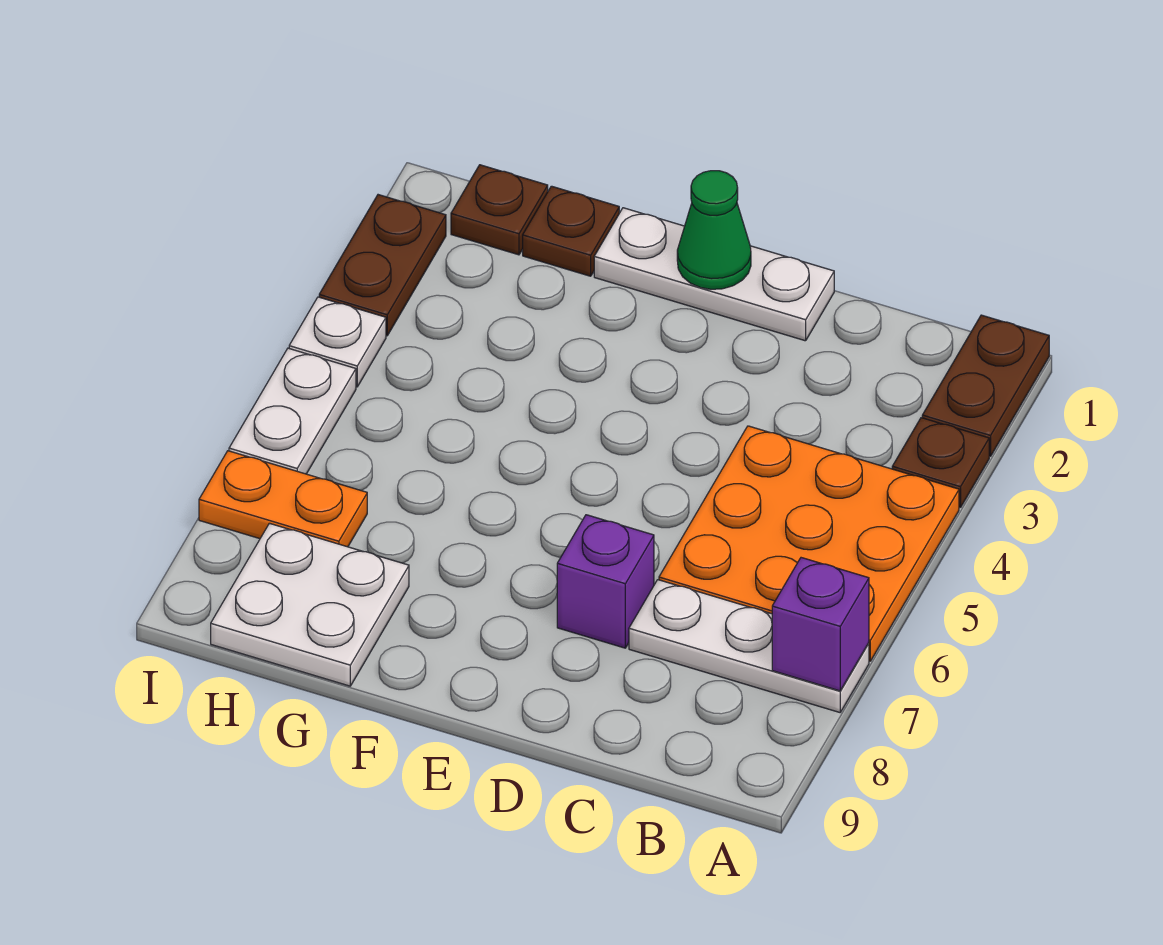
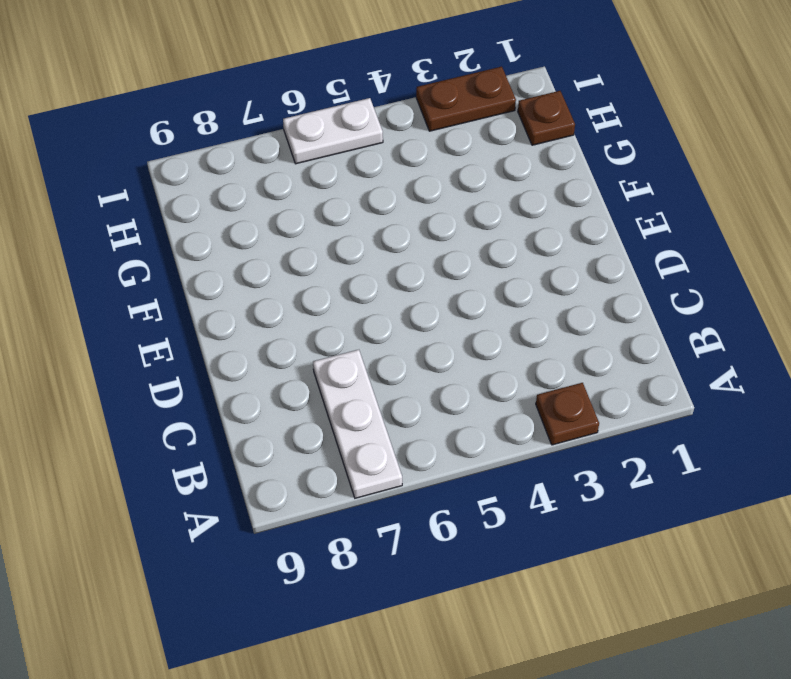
none -> brown 1x2 plate [922,315,1049,456]
none -> orange 3x3 plate [659,426,959,661]
none -> white 1x3 plate [594,208,834,341]

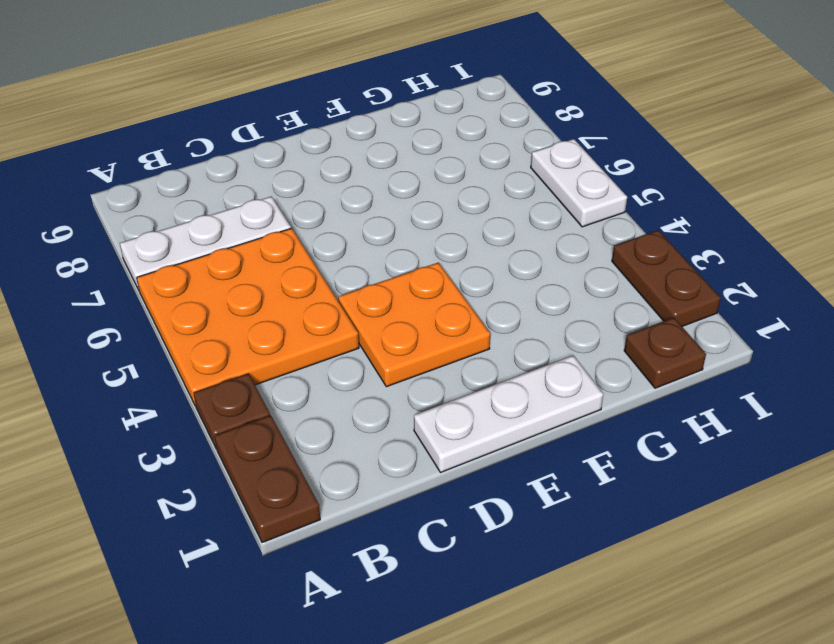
orange 2x2 plate [338,263,490,387] -> none
none -> purple 1x1 brick [557,515,654,648]
none -> brown 1x1 plate [523,186,619,276]
none -> white 2x2 plate [211,523,409,686]

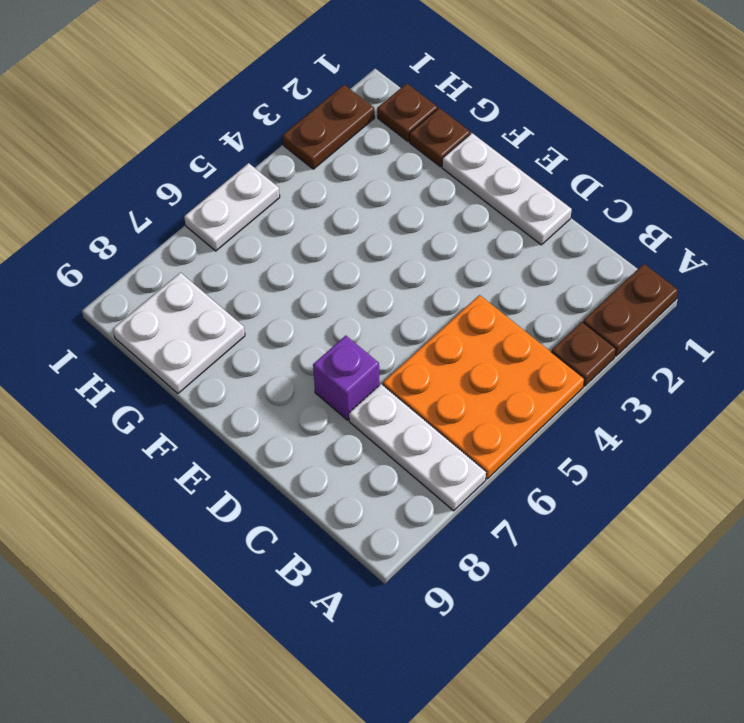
none -> orange 1x2 plate [199,451,367,547]
none -> white 1x1 plate [289,297,386,387]
none -> purple 1x1 brick [772,558,869,691]

